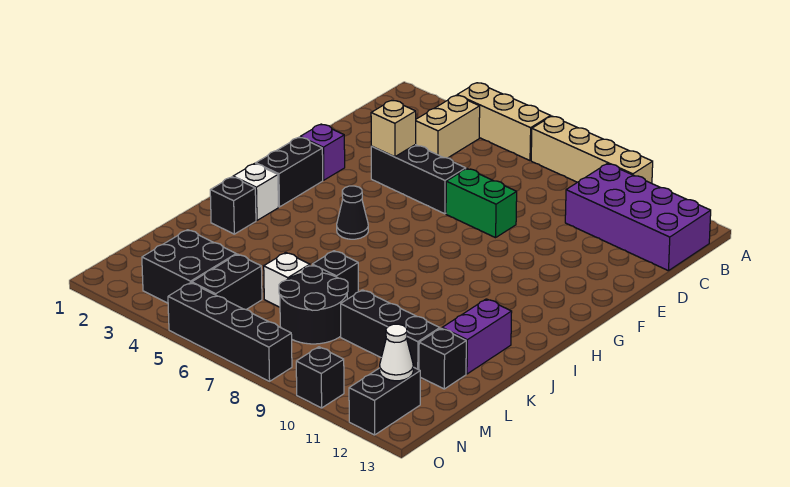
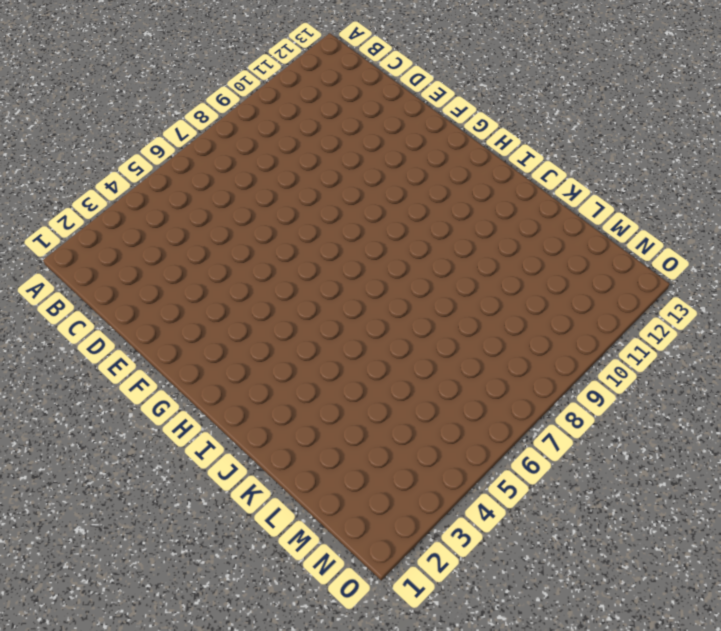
none -> tan 1x3 brick [457,83,551,161]
none -> tan 1x4 brick [531,116,653,183]
none -> tan 1x2 brick [415,96,480,158]

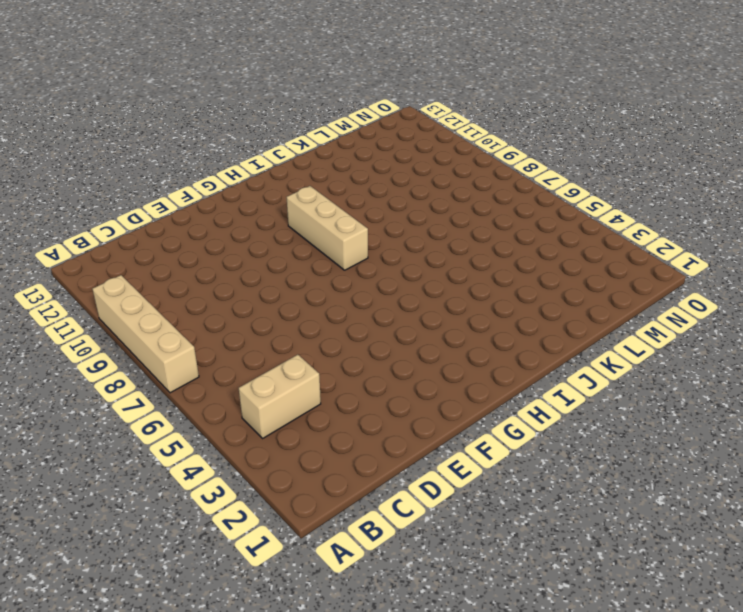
tan 1x3 brick [287,186,368,270] -> tan 1x3 brick moved to [457,83,551,161]
none -> purple 2x4 brick [565,164,711,271]
none -> black 1x3 brick [371,145,466,214]
none -> green 1x2 brick [446,169,517,238]

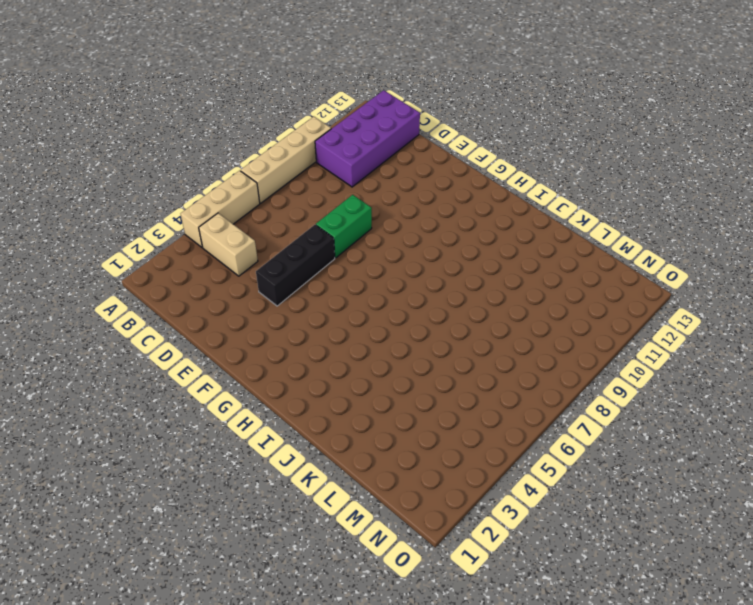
none -> purple 1x1 brick [300,124,345,180]
none -> black 1x2 brick [256,137,323,207]
none -> black 1x1 cone [337,186,368,239]

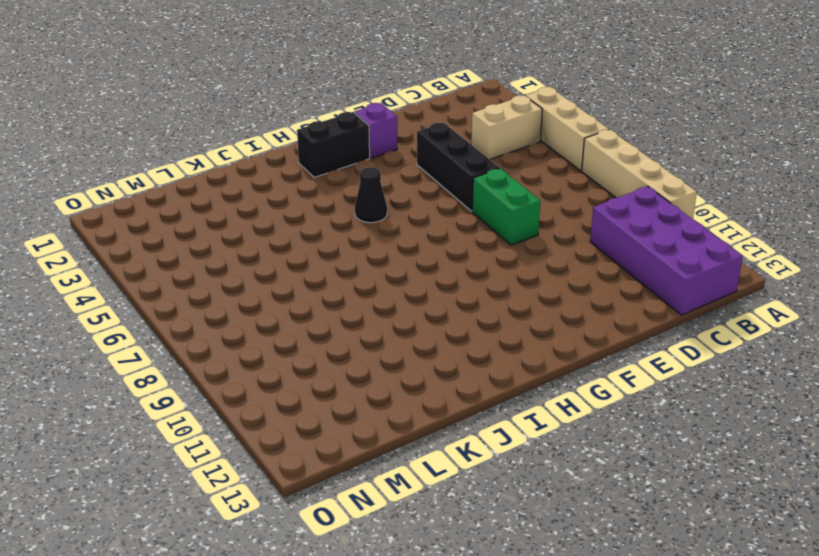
none -> white 1x1 brick [233,164,278,220]
none -> black 1x1 brick [210,177,256,234]
none -> purple 1x2 brick [442,299,512,374]

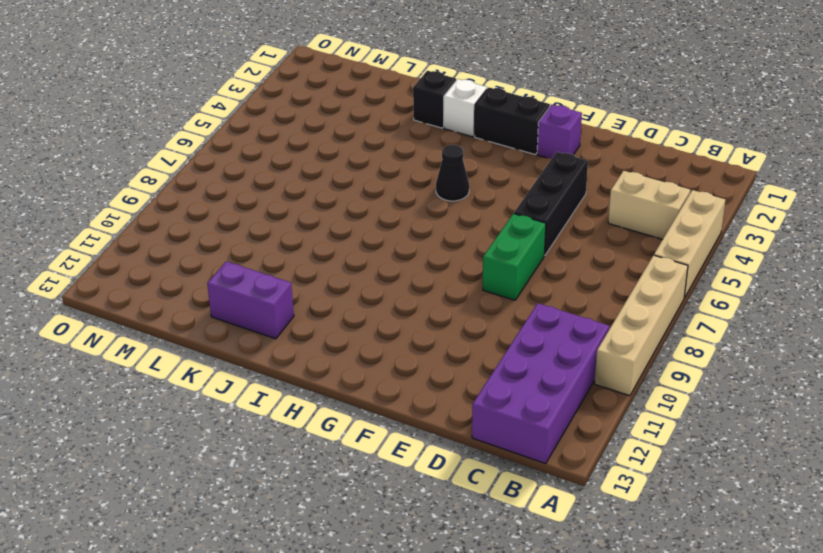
none -> black 1x1 brick [312,251,358,299]
none -> white 1x1 brick [264,253,310,307]
none -> black 2x2 round brick [279,266,348,344]

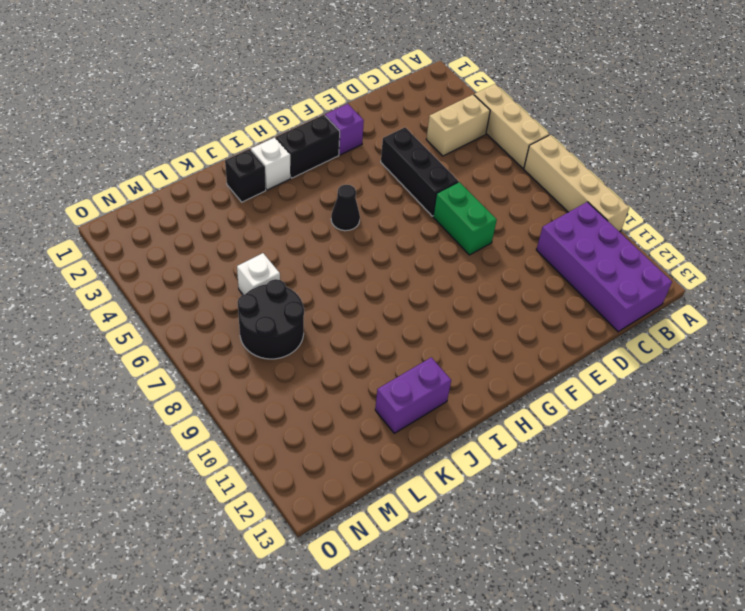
none -> black 1x1 brick [312,251,358,299]
none -> black 1x3 brick [341,290,440,370]
none -> black 1x1 brick [419,328,466,389]

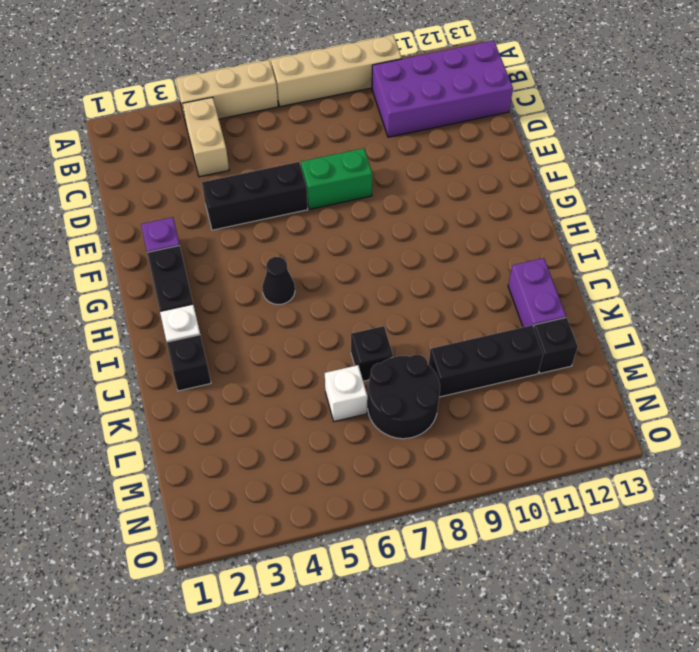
none -> black 2x2 brick [142,230,236,303]
none -> black 1x2 brick [192,254,262,310]
none -> black 1x2 brick [349,367,420,435]

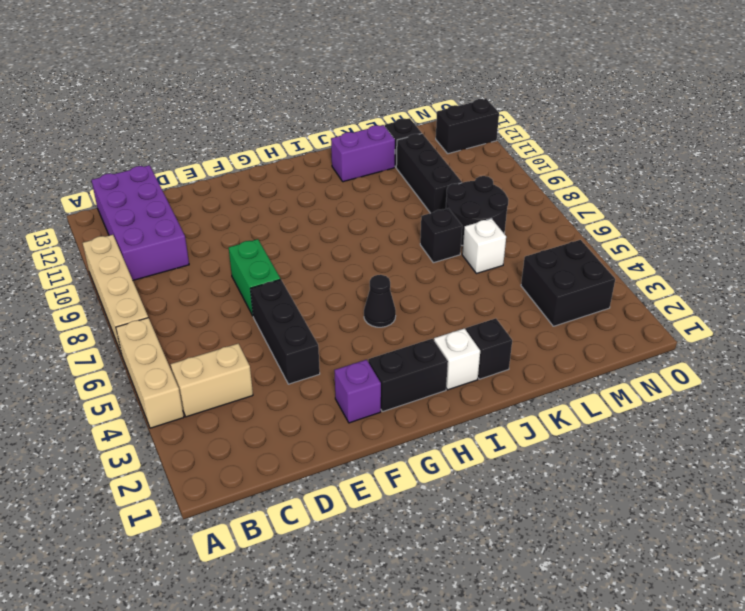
none -> black 1x2 brick [192,254,262,310]
none -> black 1x4 brick [168,283,292,381]
none -> black 1x1 brick [296,347,344,408]

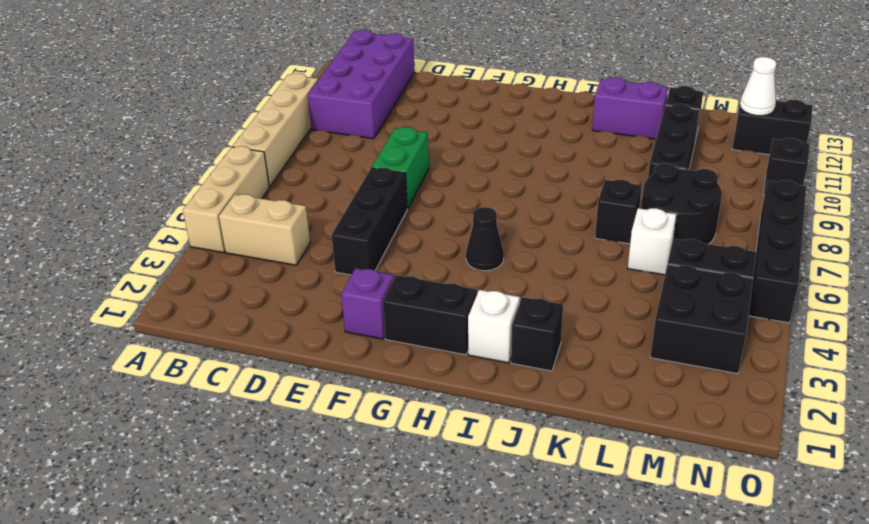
none -> tan 1x1 brick [371,101,416,157]

